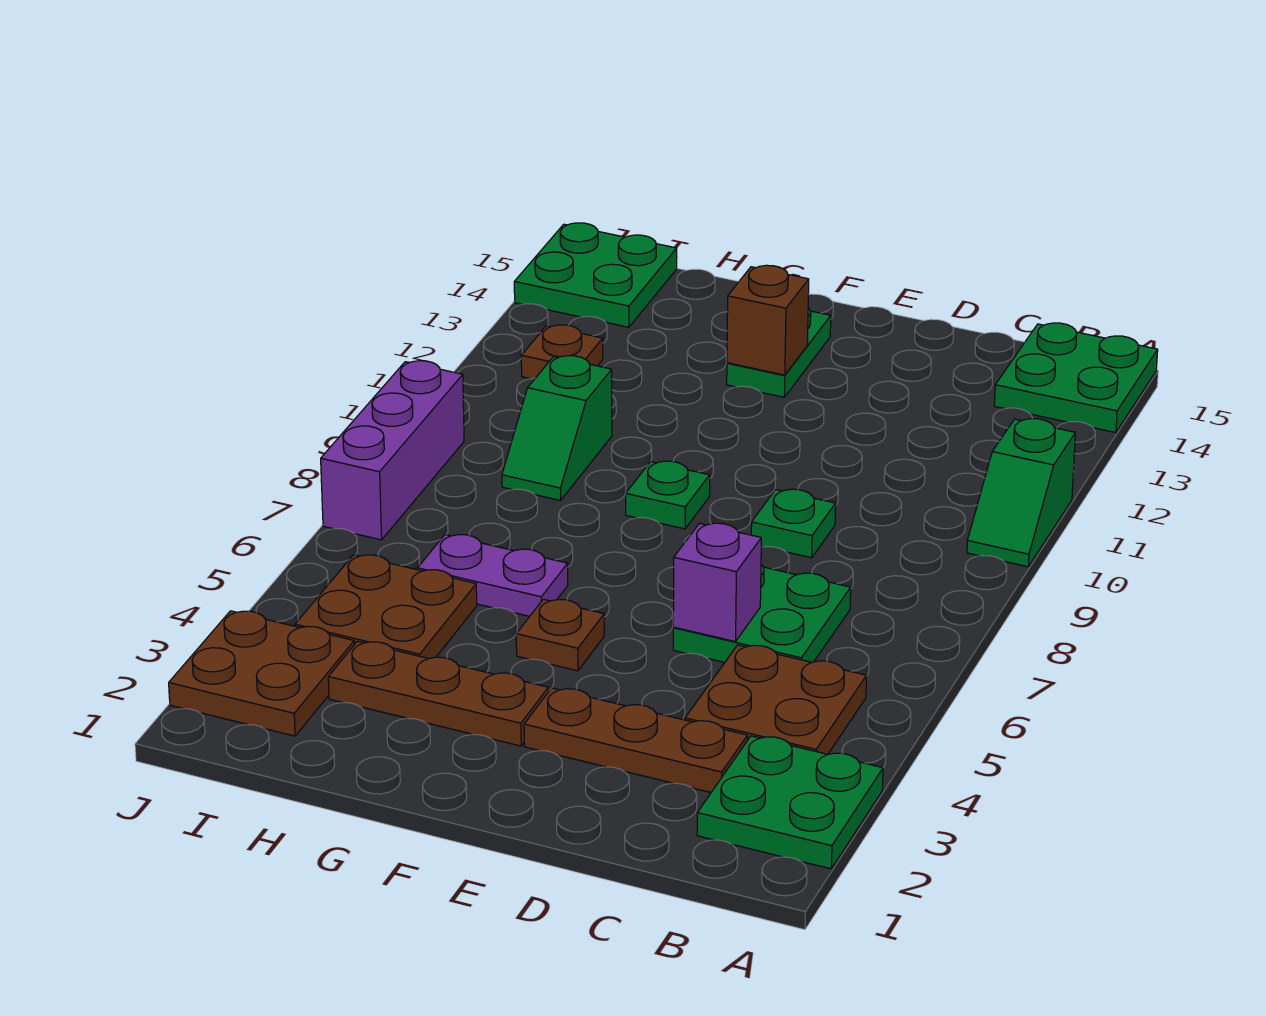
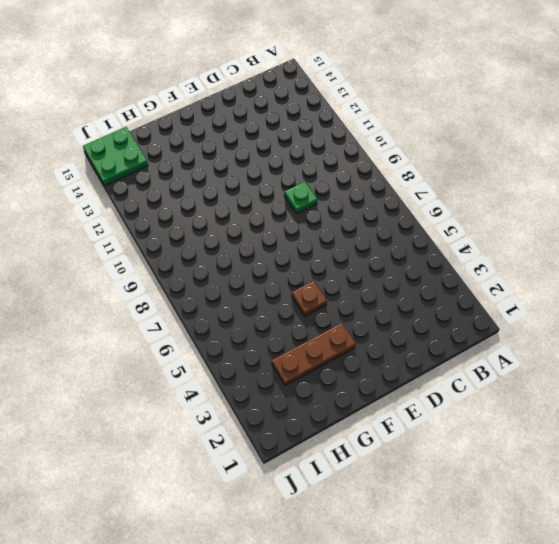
none -> green 2x2 plate [697,736,883,869]
none -> green 1x2 slope [967,419,1075,567]
none -> green 2x2 plate [994,323,1158,433]

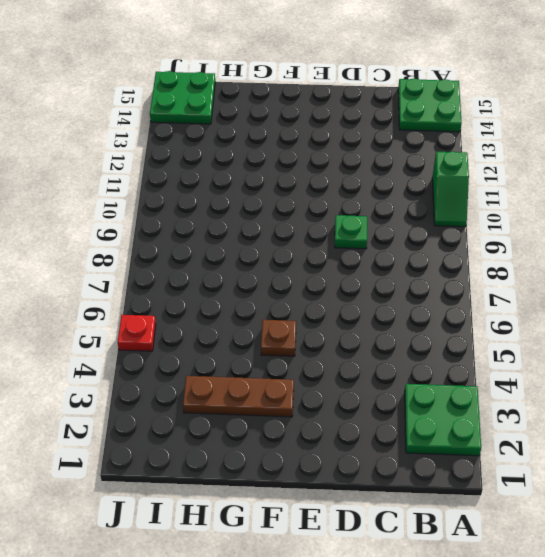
red 1x1 plate [118,315,156,351] -> none
none -> brown 2x2 plate [685,645,867,754]
none -> brown 1x3 plate [524,688,748,792]
none -> green 2x2 plate [673,565,851,662]

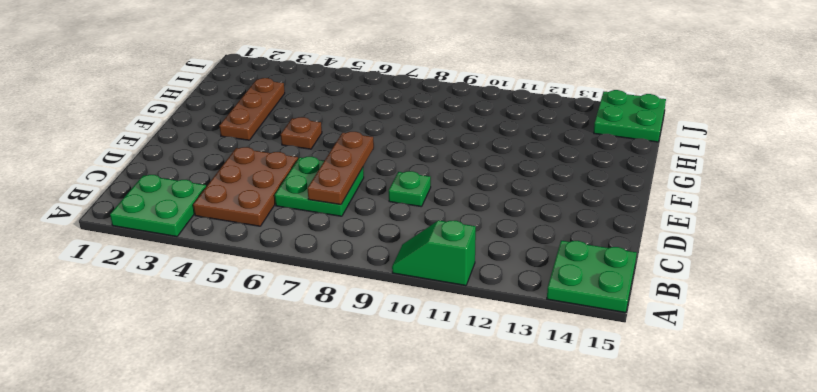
brown 2x3 plate [193,147,298,226] -> brown 2x2 plate [685,645,867,754]
brown 1x3 plate [307,132,374,205] -> brown 1x3 plate moved to [524,688,748,792]
none -> green 1x1 plate [626,461,710,529]
none -> green 1x2 plate [727,308,831,397]
none -> purple 1x2 plate [418,535,568,616]

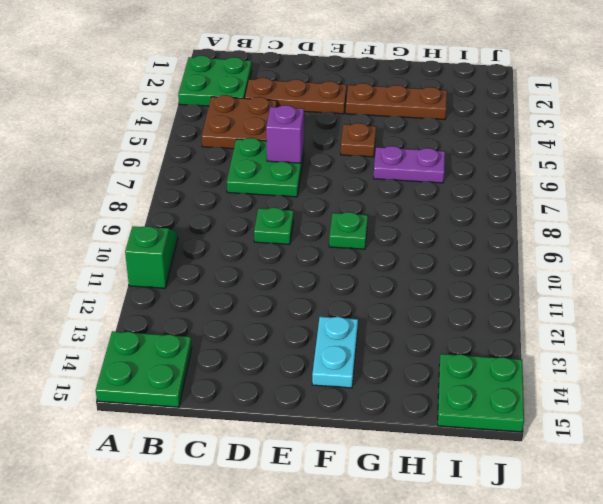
cyan 1x2 plate [312,317,358,388] -> green 1x2 plate [727,308,831,397]
none -> brown 2x2 plate [295,555,477,659]
none -> green 1x2 slope [502,356,612,500]
none -> brown 2x2 plate [169,611,354,736]

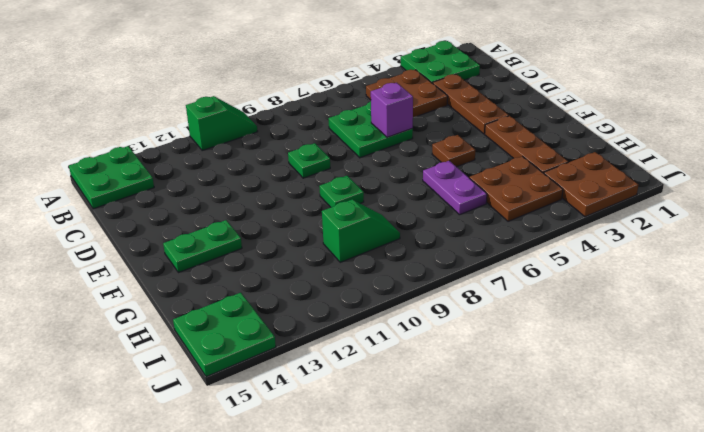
none -> brown 1x1 plate [521,325,603,379]
none -> purple 1x3 brick [321,361,464,540]
none -> brown 1x1 brick [727,265,809,375]

